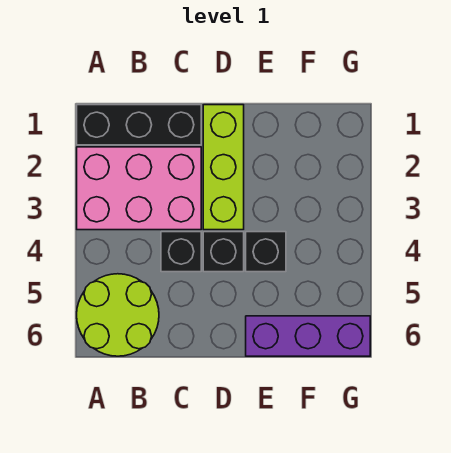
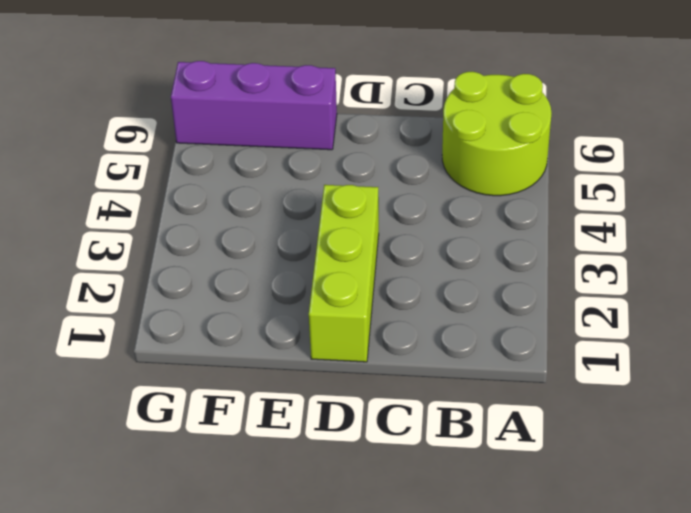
none -> black 1x3 brick [77,105,201,145]
none -> pink 2x3 brick [77,147,201,230]

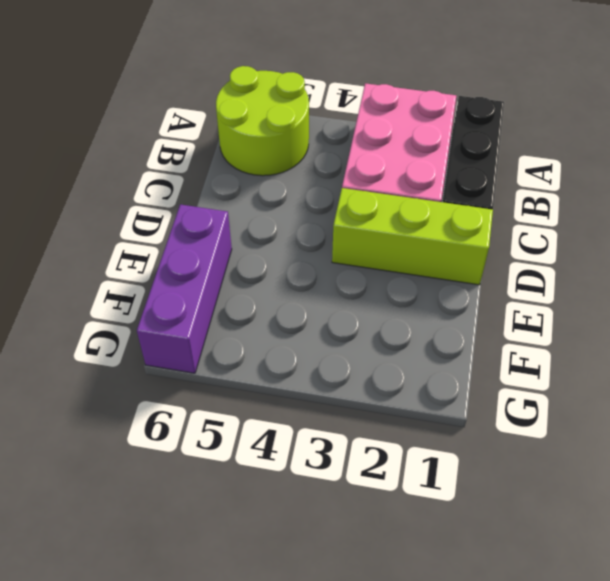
none -> black 1x1 brick [161,232,201,272]
none -> black 1x1 brick [203,232,244,272]

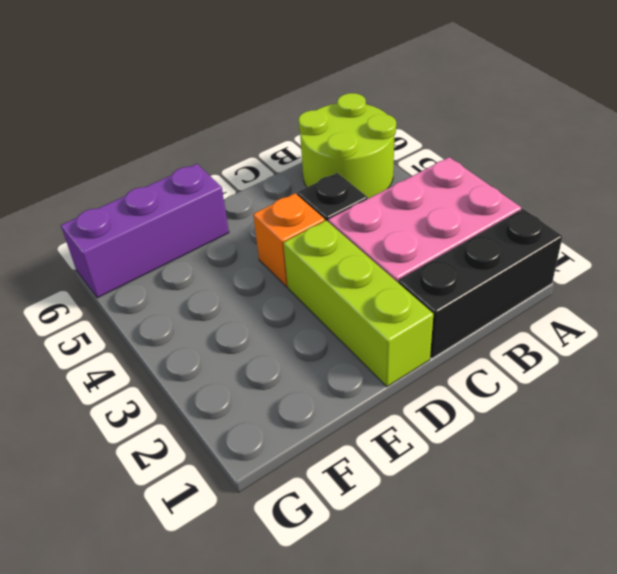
orange 1x1 brick [253,194,325,287] -> black 1x1 brick [203,232,244,272]
none -> black 1x1 brick [246,232,286,272]

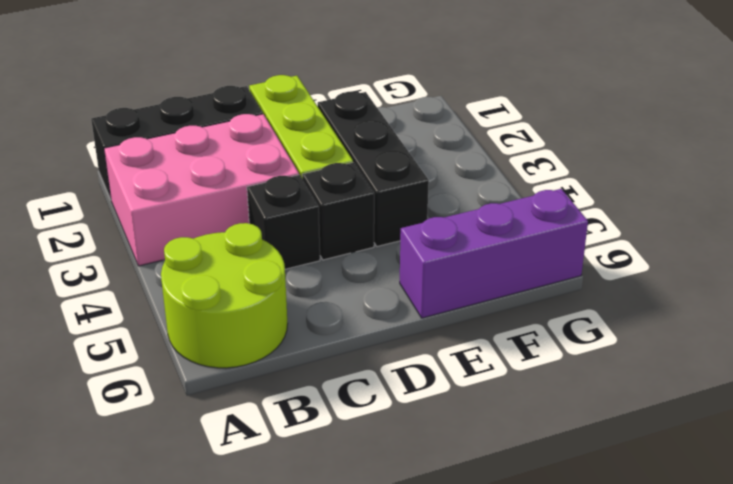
black 1x3 brick [318,92,429,246] -> black 1x1 brick [246,232,286,272]

